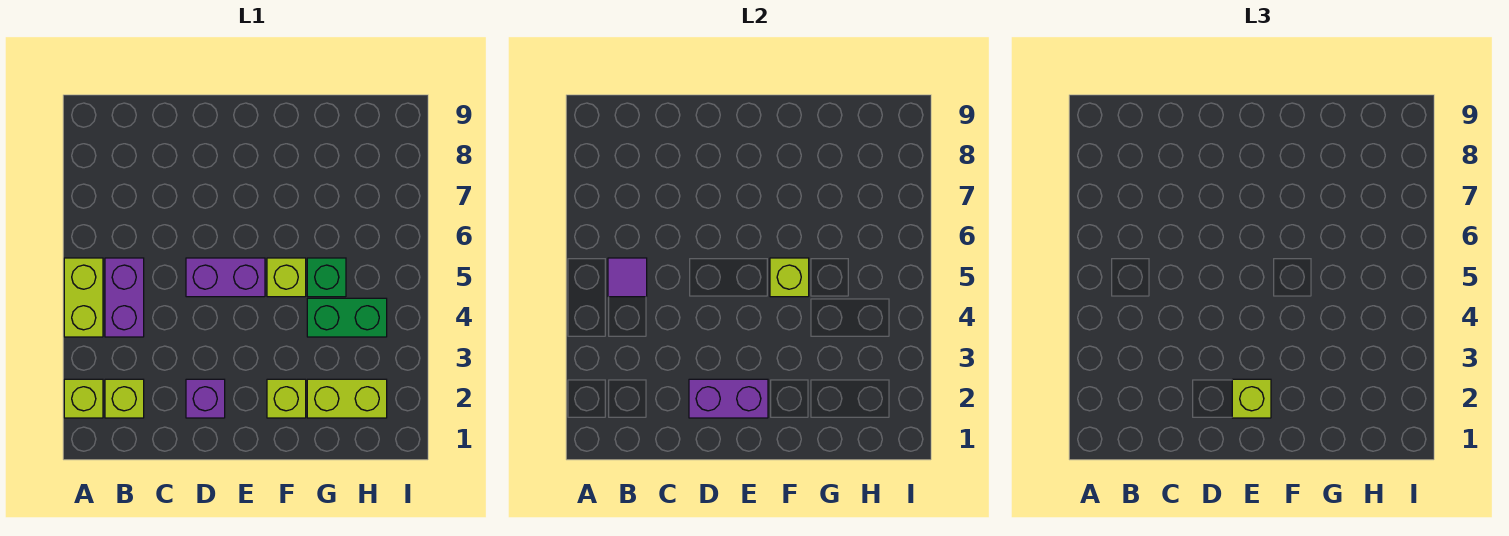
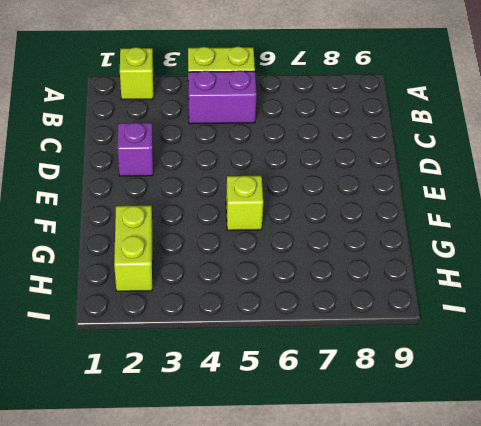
none -> lime 1x1 brick [105,379,144,418]
none -> purple 1x2 brick [186,258,265,297]
none -> lime 1x1 brick [267,379,306,418]

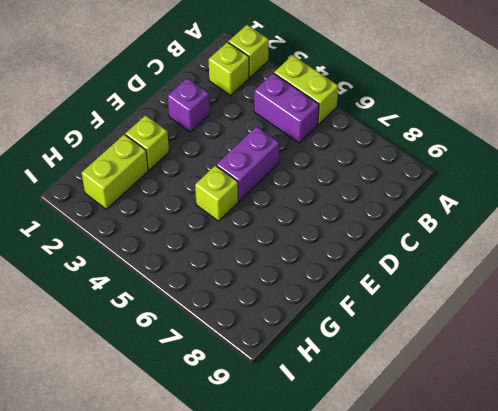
none -> green 1x2 brick [307,298,387,337]
none -> green 1x1 brick [307,258,346,297]
none -> purple 1x1 tile [608,258,647,297]

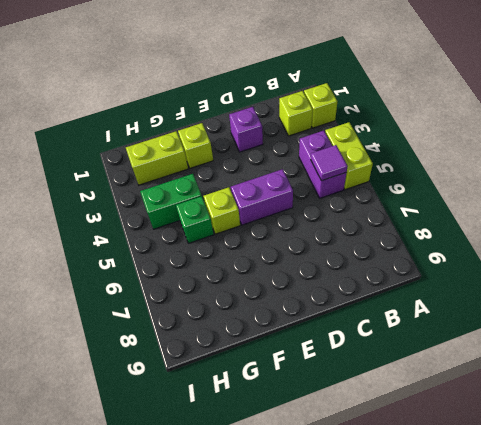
none -> purple 1x2 brick [689,379,768,418]
none -> lime 1x1 brick [770,258,809,297]
none -> lime 1x1 brick [1232,379,1271,418]

